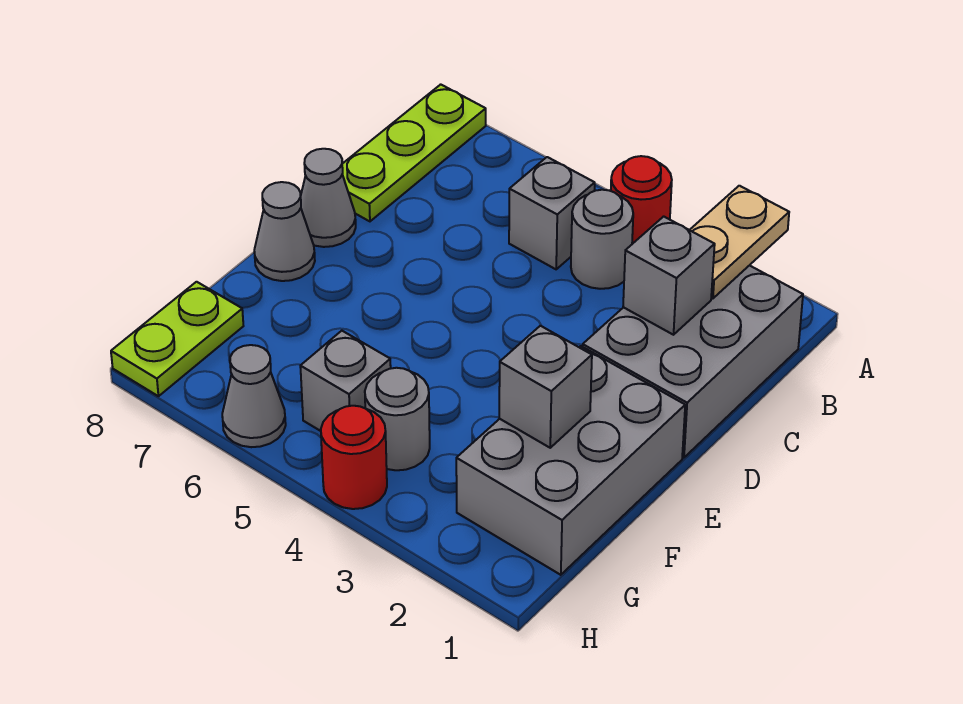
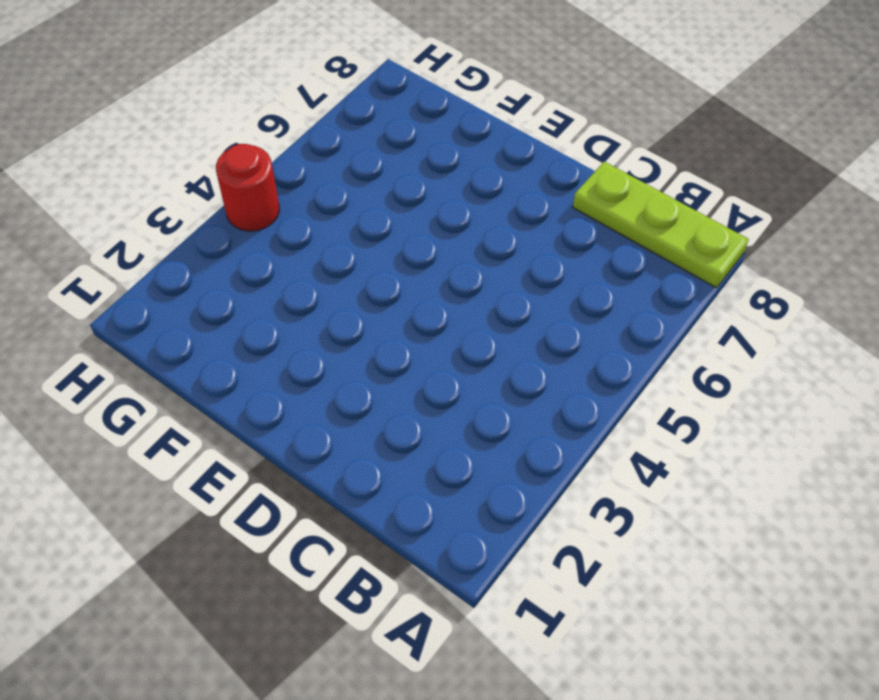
none -> red 1x1 round brick [611,156,672,244]
none -> grey 2x3 brick [583,265,803,458]
none -> grey 1x1 round brick [571,190,633,289]

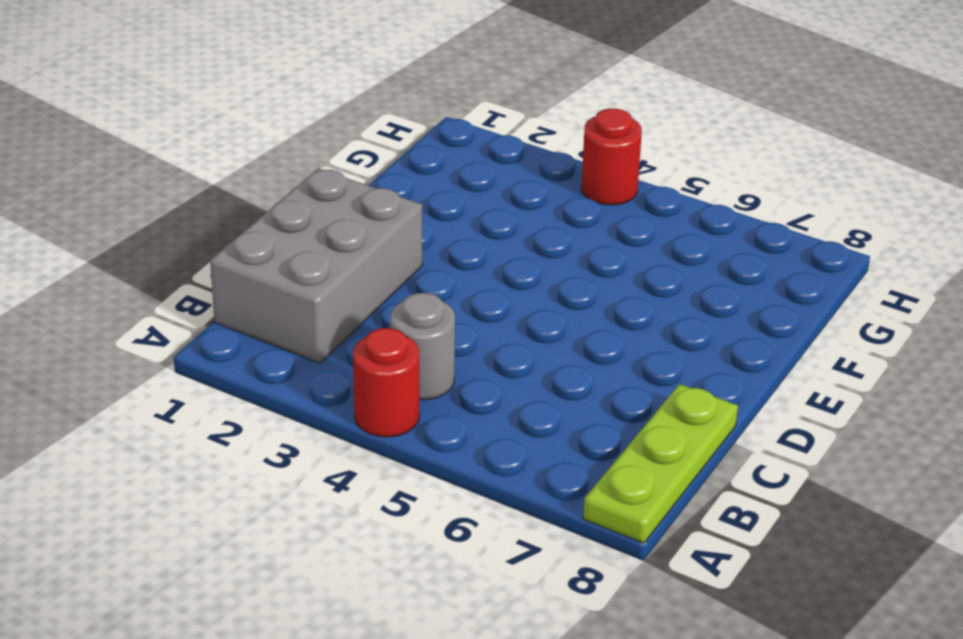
none -> grey 1x1 brick [509,157,595,269]
none -> grey 1x1 cone [301,149,356,247]
none -> grey 2x3 brick [456,346,685,575]

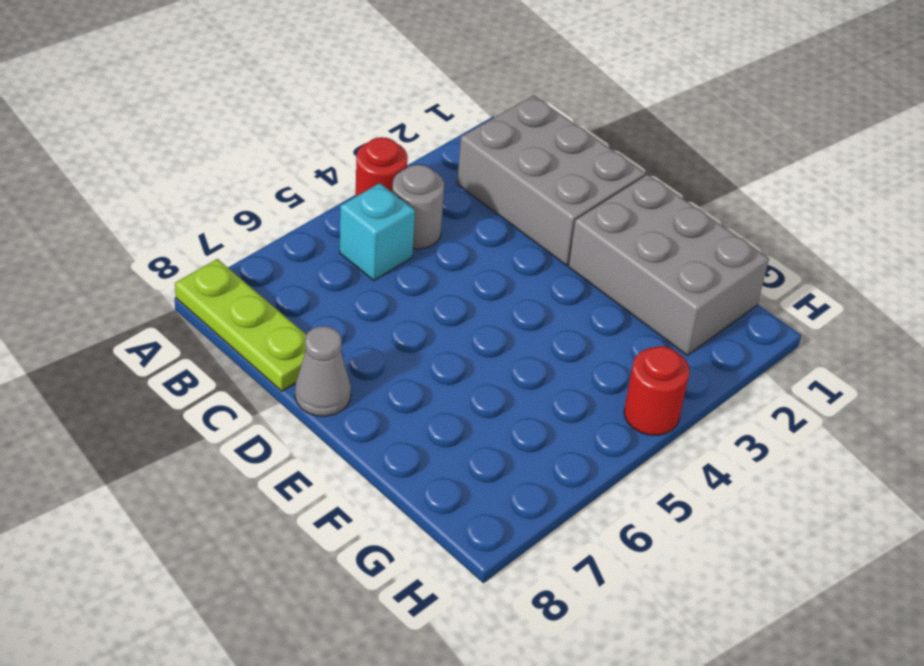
cyan 1x1 brick [340,183,415,281] -> grey 1x1 brick [509,157,595,269]
none -> grey 1x1 cone [254,182,315,281]
none -> grey 1x1 round brick [365,368,430,470]
none -> grey 1x1 brick [300,331,391,431]

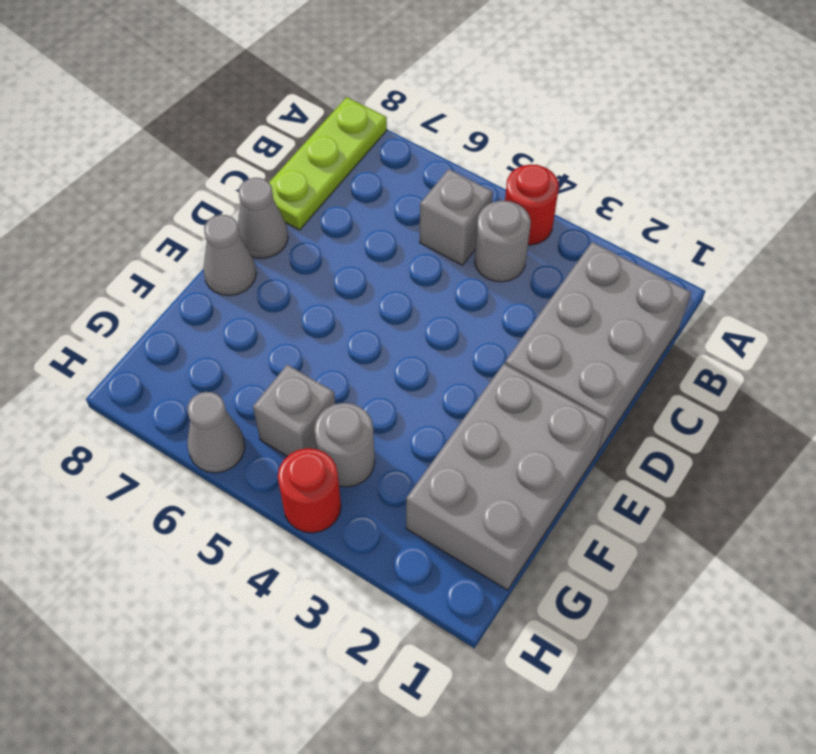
none -> lime 1x2 plate [111,282,243,396]
none -> tan 1x2 plate [690,186,789,299]
none -> grey 1x1 brick [623,216,715,335]

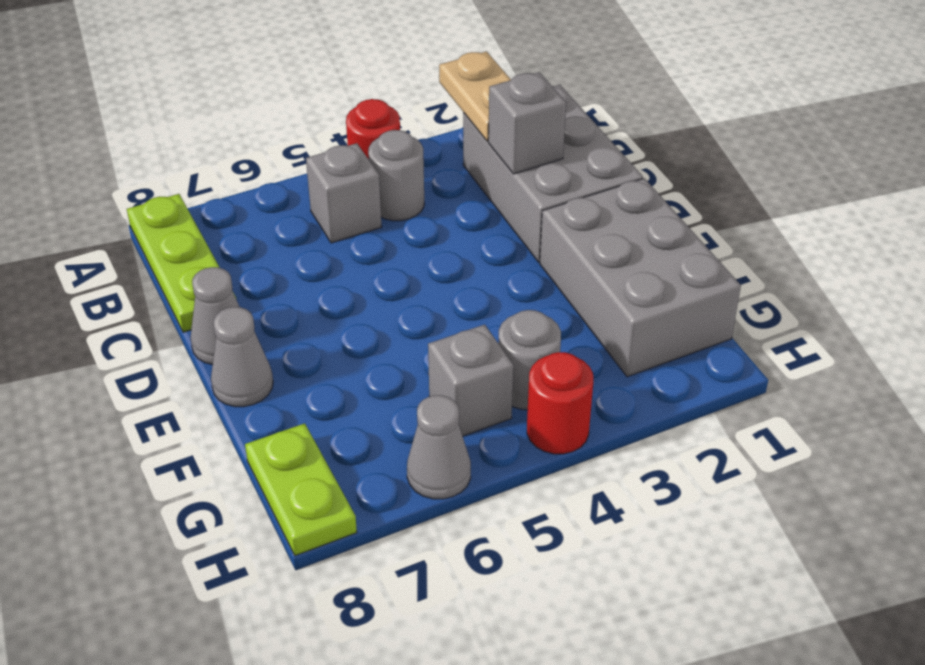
none -> grey 1x1 brick [499,326,592,448]

